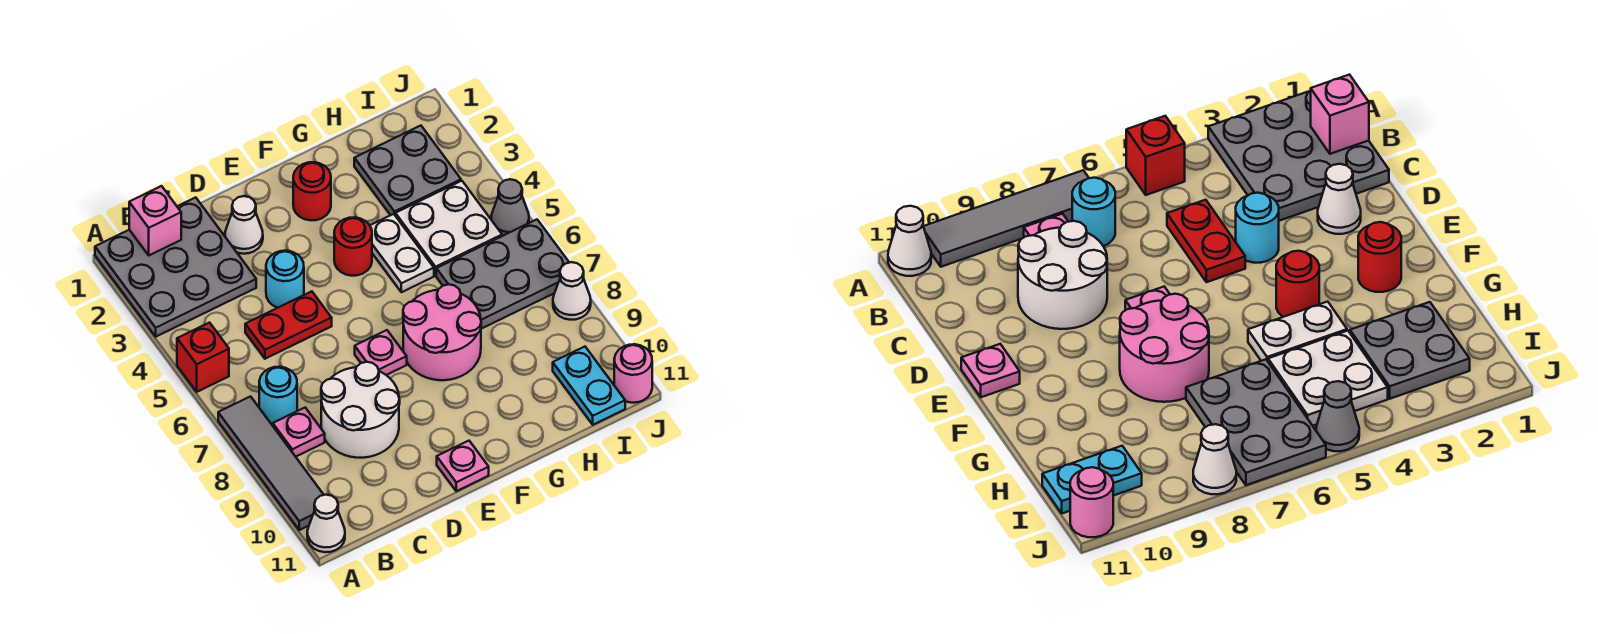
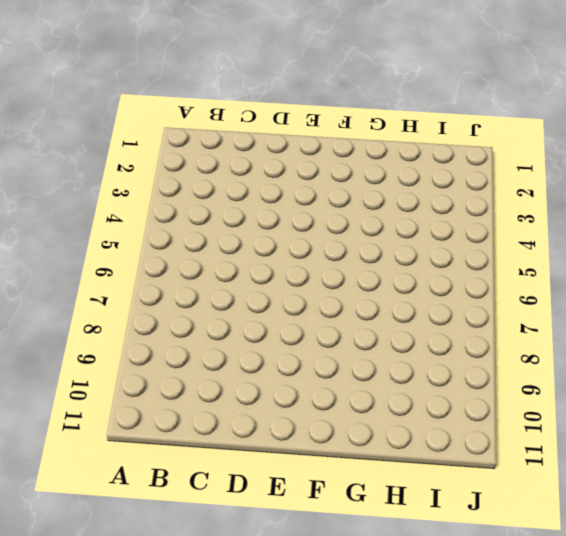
none -> grey 3x3 plate [95,197,256,337]
none -> red 1x1 brick [177,323,229,392]
none -> grey 1x4 tile [218,397,324,530]

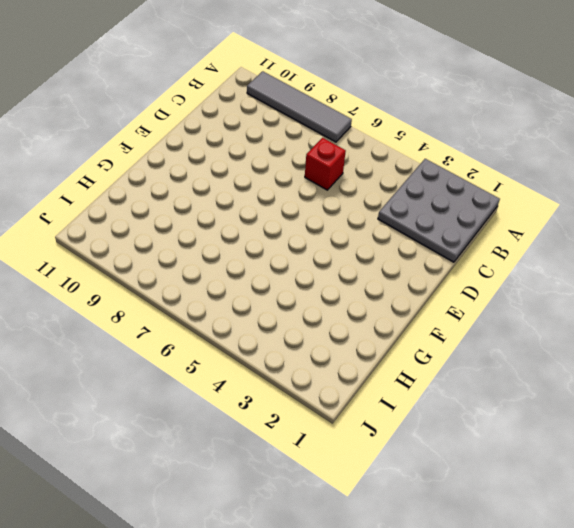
red 1x1 brick [305,138,346,190] -> red 1x1 brick moved to [177,323,229,392]
none -> white 1x1 cone [307,495,345,552]
none -> cyan 1x1 round brick [259,367,297,424]
none -> pink 1x1 plate [273,408,325,457]

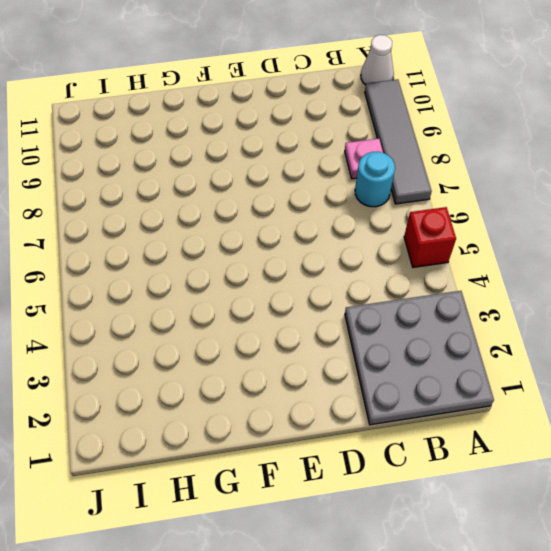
none -> red 1x2 plate [245,291,332,359]
none -> white 2x2 round brick [321,362,400,458]
none -> white 1x1 cone [225,196,263,254]

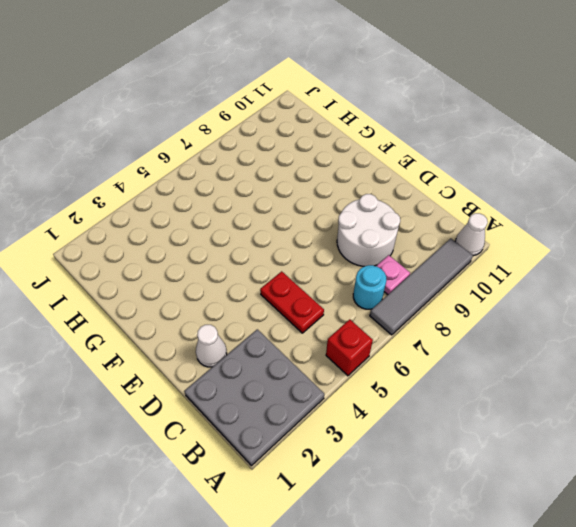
none -> cyan 1x1 round brick [266,251,304,308]
none -> pink 1x1 plate [355,330,407,375]
none -> pink 1x1 plate [437,441,489,491]

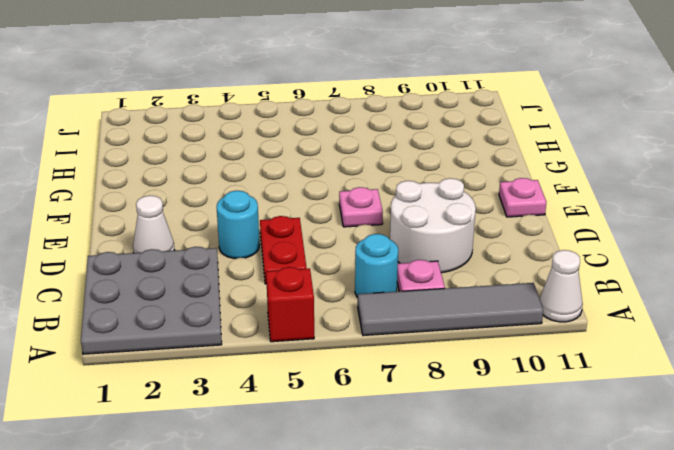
none -> red 1x1 round brick [293,162,331,220]
none -> red 1x1 round brick [334,217,372,276]
none -> pink 2x2 round brick [403,284,481,380]

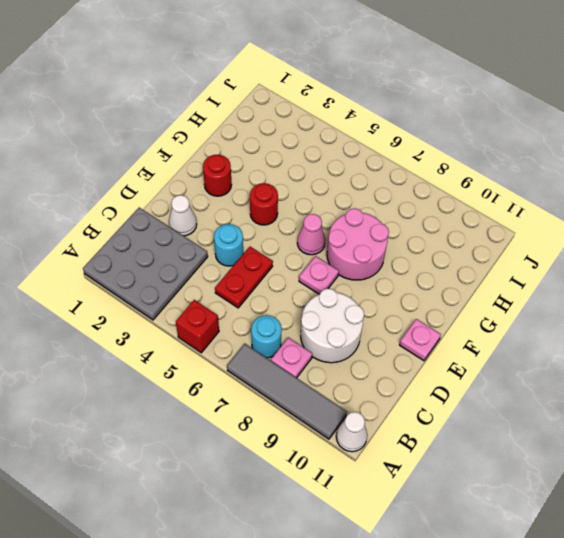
pink 1x1 cone [297,214,325,255] -> none
none -> white 1x2 plate [370,214,434,292]
none -> grey 2x2 plate [354,126,461,215]
none -> white 2x2 plate [395,181,502,276]

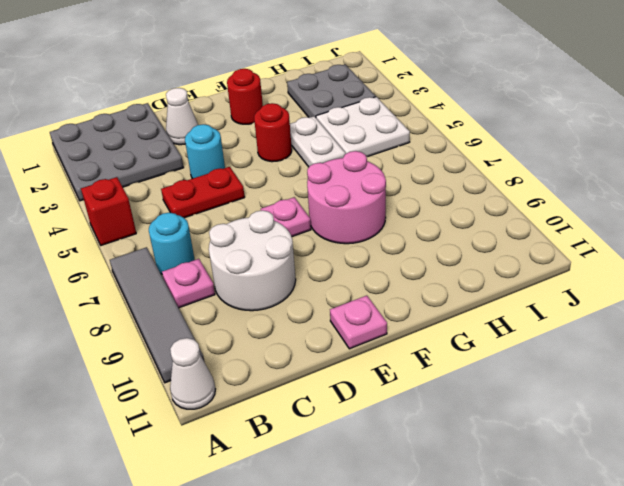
none -> grey 2x3 plate [436,220,569,329]
none -> cyan 1x2 plate [553,347,625,425]
none -> grey 1x1 cone [491,179,529,236]

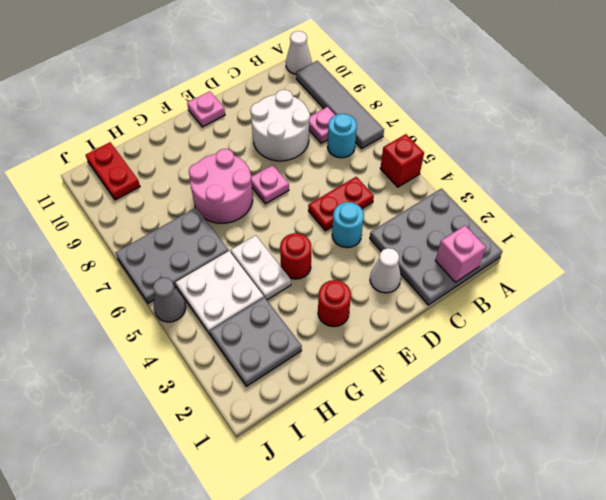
red 1x2 plate [86,142,140,200] -> cyan 1x2 plate [553,347,625,425]
none -> white 1x1 cone [553,262,591,320]
none -> pink 1x1 round brick [614,344,652,403]

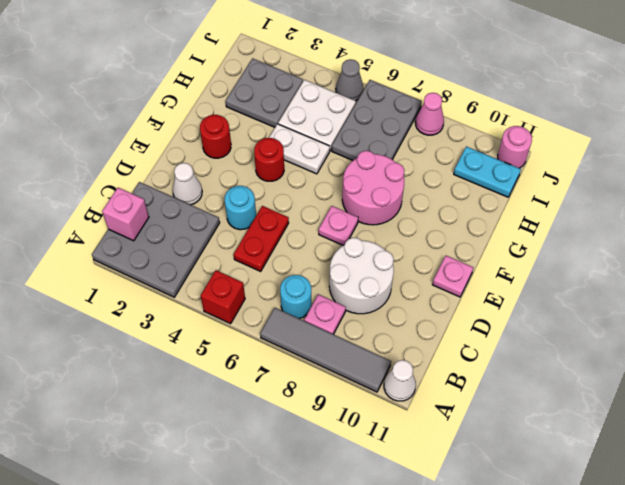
pink 1x1 cone [415,93,444,135] -> white 1x1 cone [553,262,591,320]

